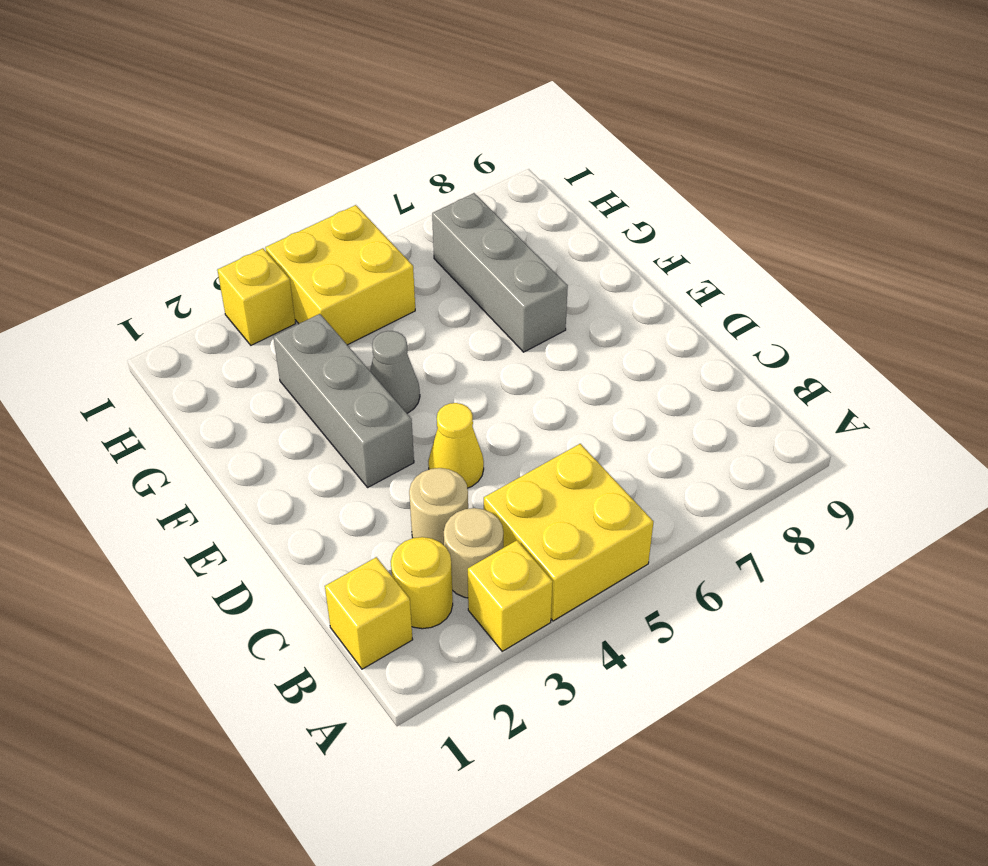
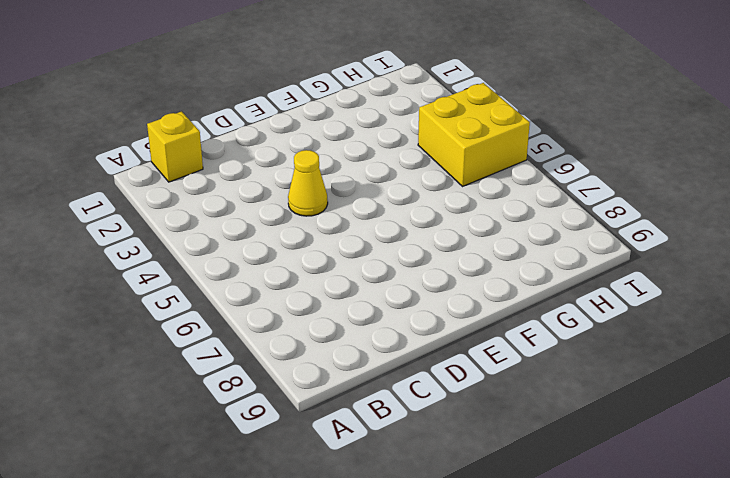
none -> yellow 1x1 brick [468,540,553,651]
none -> yellow 2x2 brick [484,444,653,621]
none -> yellow 1x1 round brick [391,537,453,629]

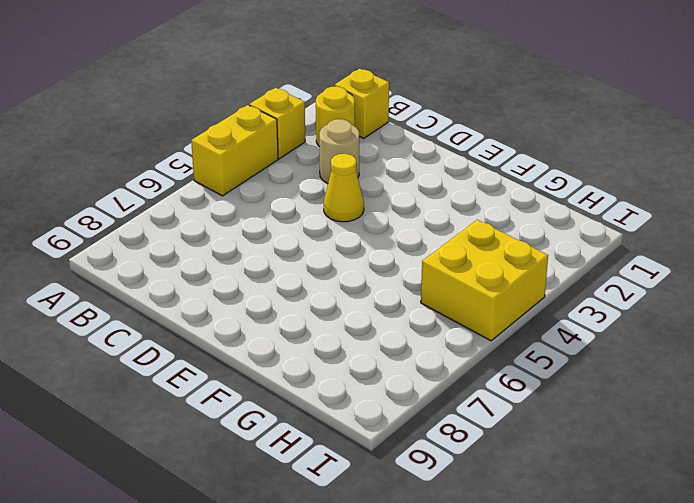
yellow 1x2 brick [191,105,278,196] -> yellow 2x2 brick [484,444,653,621]
none -> tan 1x1 round brick [444,508,503,598]
none -> grey 1x3 brick [273,314,414,487]
none -> grey 1x1 cone [370,331,420,413]

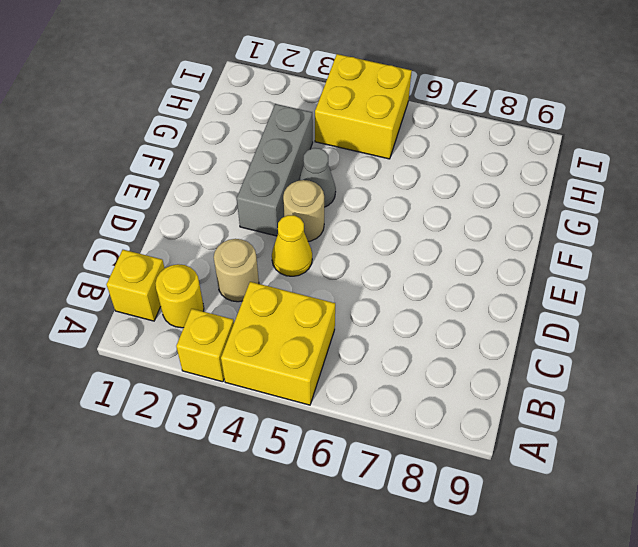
tan 1x1 round brick [283,180,324,241] -> tan 1x1 round brick moved to [444,508,503,598]
none -> grey 1x3 brick [432,193,568,352]
none -> yellow 1x1 brick [217,248,296,345]

